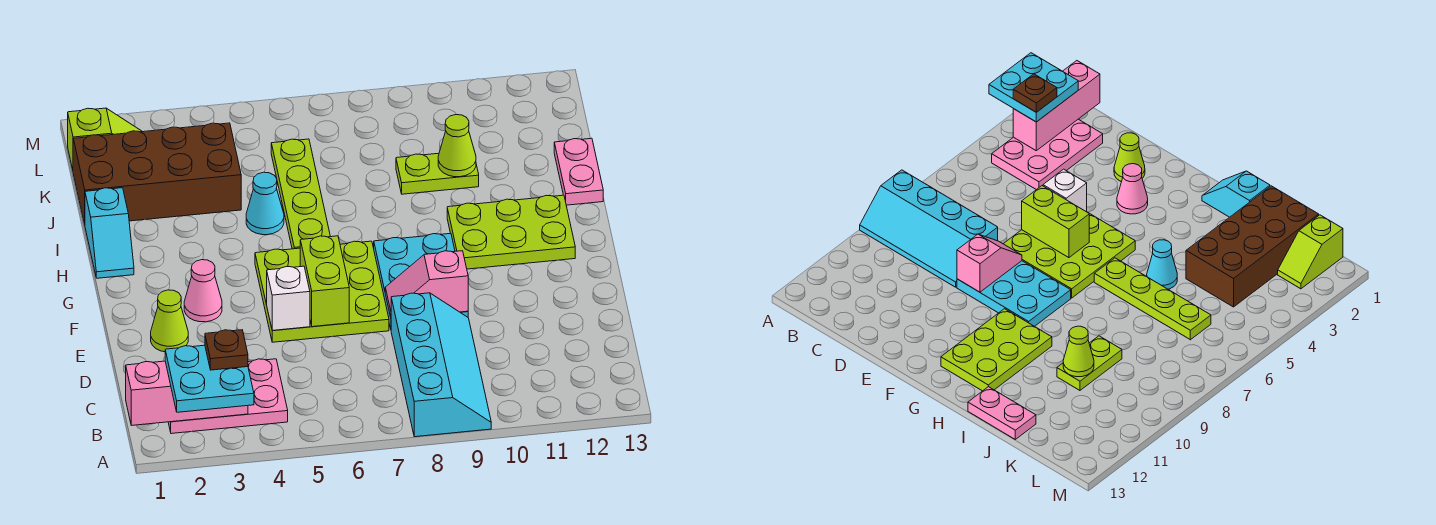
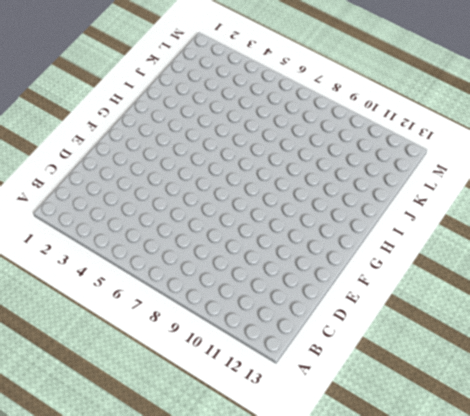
none -> cyan 2x4 slope [391,293,491,437]
none -> pink 2x3 plate [168,359,288,434]
none -> lime 1x1 cone [151,290,188,352]

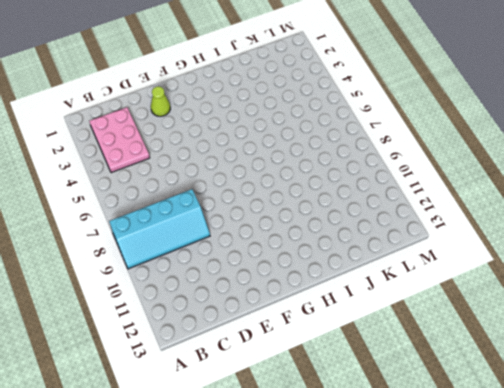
none -> lime 3x3 plate [255,241,389,342]
none -> cyan 2x3 plate [374,233,468,329]
none -> pink 1x1 cone [184,260,222,322]

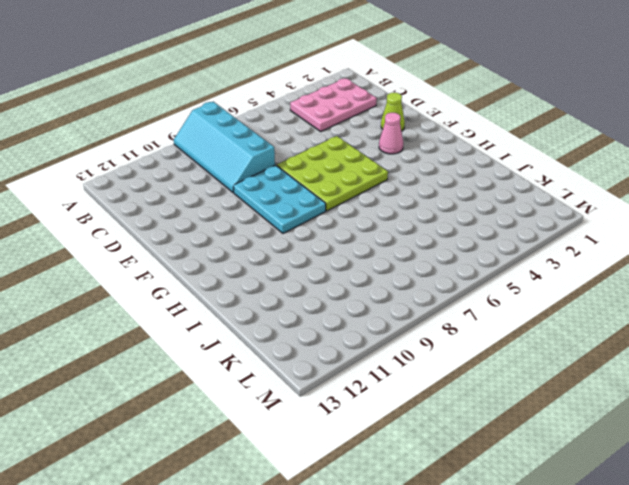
none -> lime 2x3 plate [447,195,575,269]
none -> cyan 1x2 slope [85,188,134,278]
none -> lime 1x4 plate [271,139,330,249]

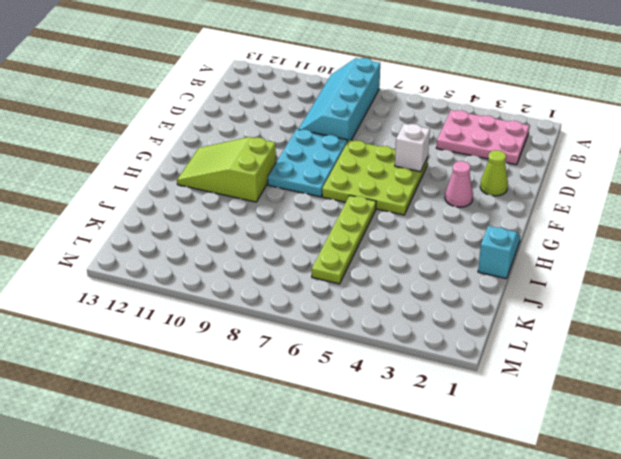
lime 2x3 slope [177,137,276,202] -> lime 2x3 plate [447,195,575,269]
none -> cyan 1x1 cone [246,172,284,235]
none -> pink 1x2 plate [554,138,603,205]
none -> brown 2x4 brick [73,123,241,224]

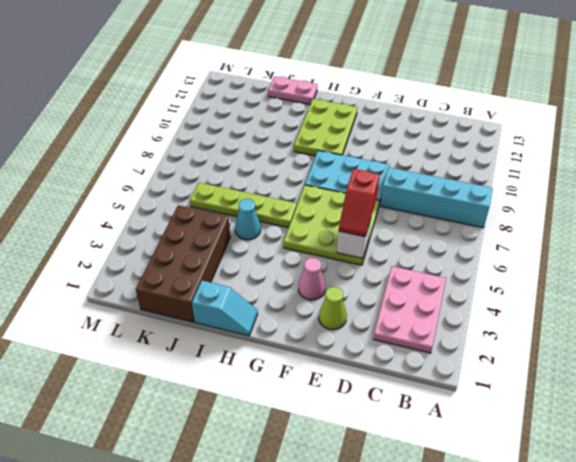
red 1x2 slope [339,169,380,237] -> none
none -> lime 1x2 plate [396,153,479,194]
none -> lime 1x2 slope [68,108,142,169]
none -> pink 1x3 brick [126,361,248,426]

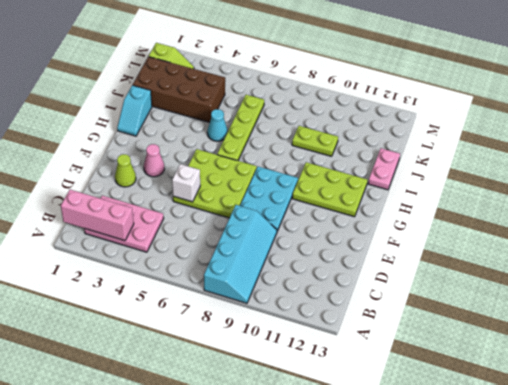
none -> lime 1x2 brick [300,236,349,327]
none -> pink 1x2 slope [385,251,468,317]
none -> lime 1x1 cone [438,115,476,177]

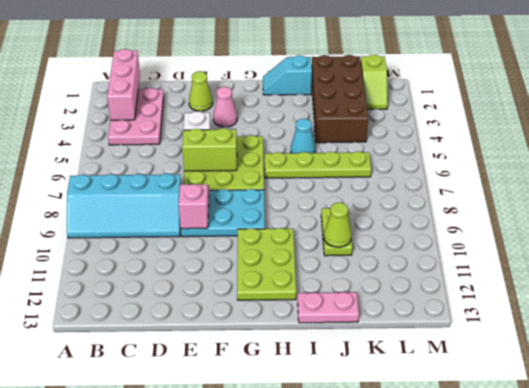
none -> cyan 2x2 plate [165,345,254,412]
none -> brown 1x1 plate [205,330,248,370]

